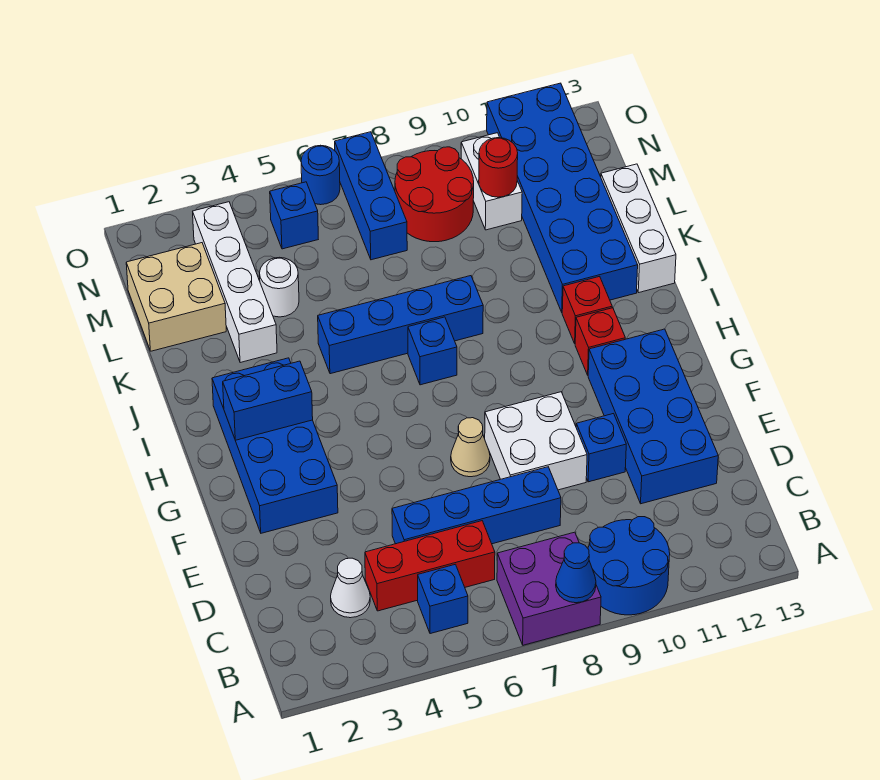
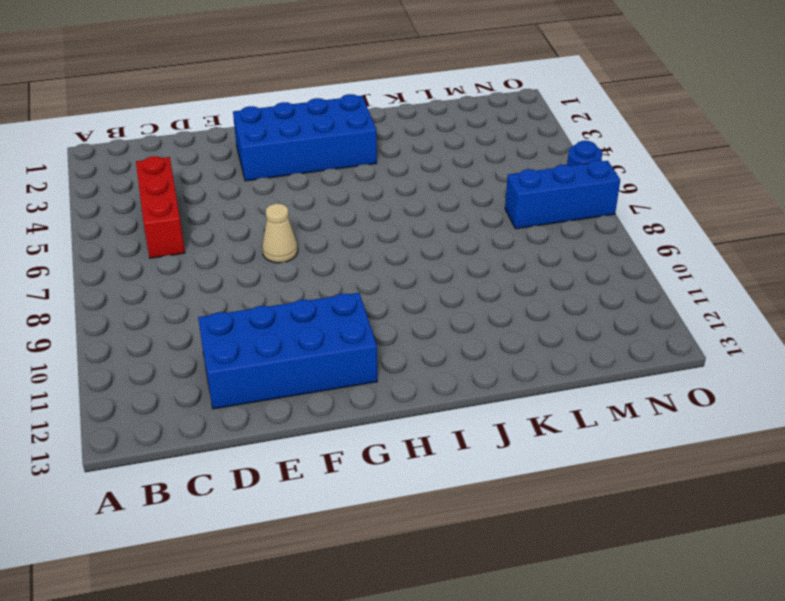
none -> purple 2x2 brick [497,532,601,645]
none -> blue 2x2 round brick [588,517,670,615]
none -> blue 1x1 brick [418,564,468,634]

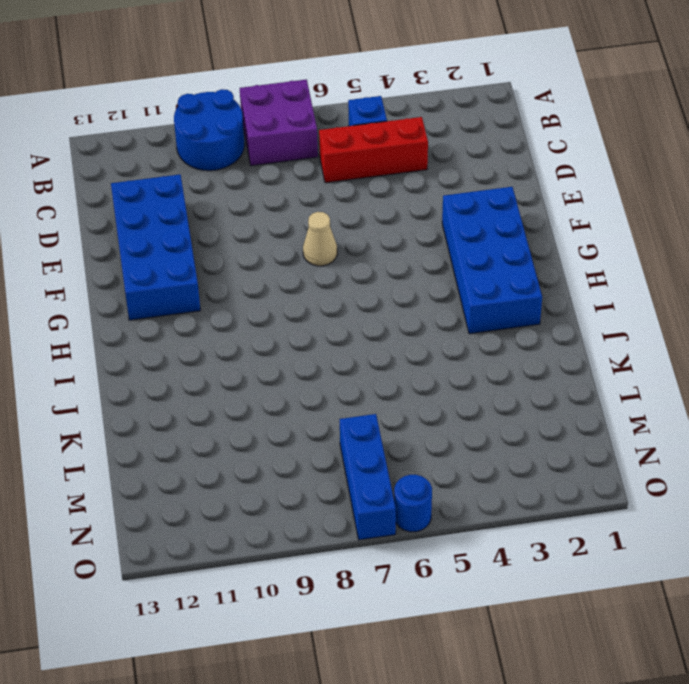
none -> white 1x1 cone [331,558,370,618]
none -> blue 1x4 brick [392,467,561,544]
none -> white 2x2 brick [485,392,587,490]

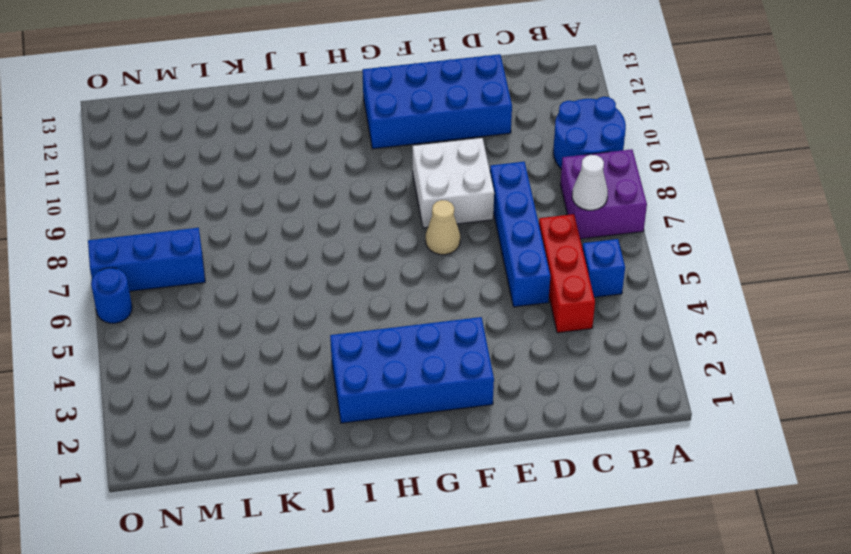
white 1x1 cone [572,155,608,210] -> white 1x1 cone moved to [331,558,370,618]
none -> blue 1x1 brick [576,414,626,482]
none -> red 1x1 brick [575,308,625,375]
none -> blue 1x1 brick [408,317,457,385]

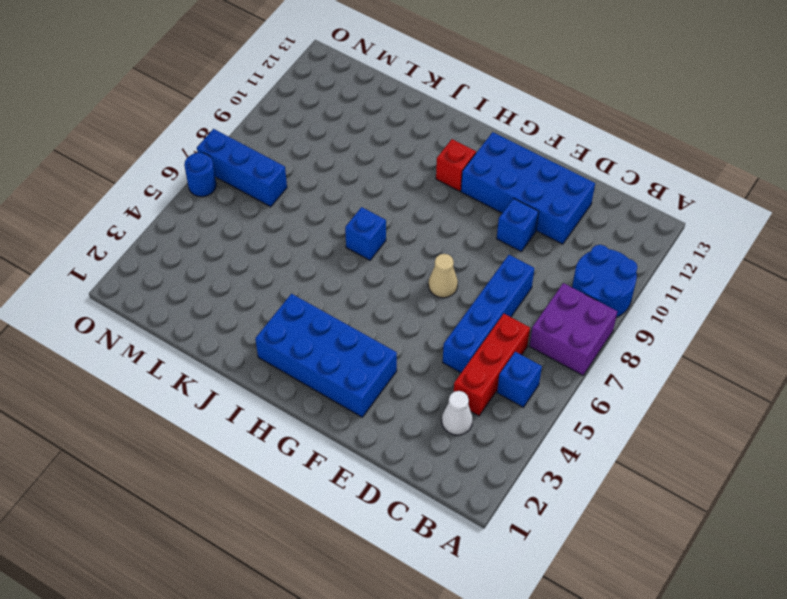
none -> white 2x2 brick [485,392,587,490]
none -> red 1x1 brick [562,276,612,343]
none -> blue 1x4 brick [318,276,483,374]

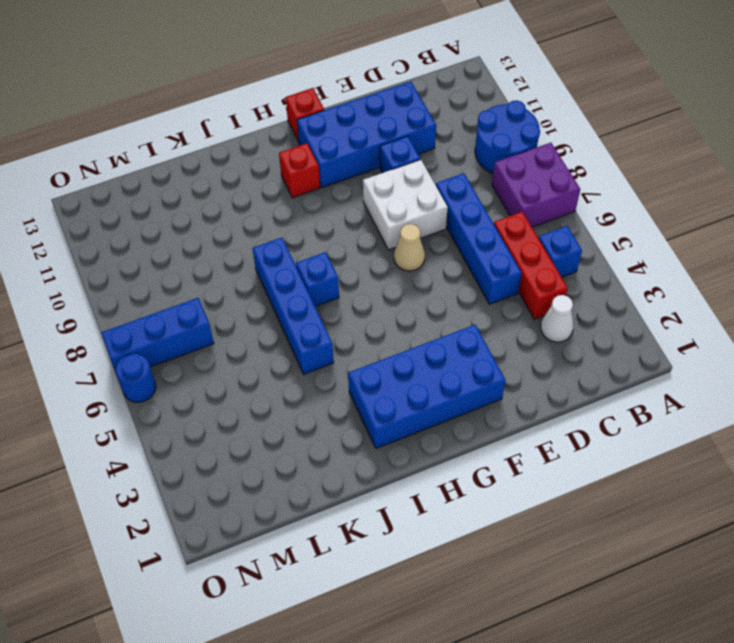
red 1x1 brick [286,88,324,141] -> red 1x1 brick moved to [562,276,612,343]
none -> blue 2x6 brick [487,83,638,312]
none -> white 1x3 brick [601,164,676,293]
none -> white 1x4 brick [193,202,277,363]

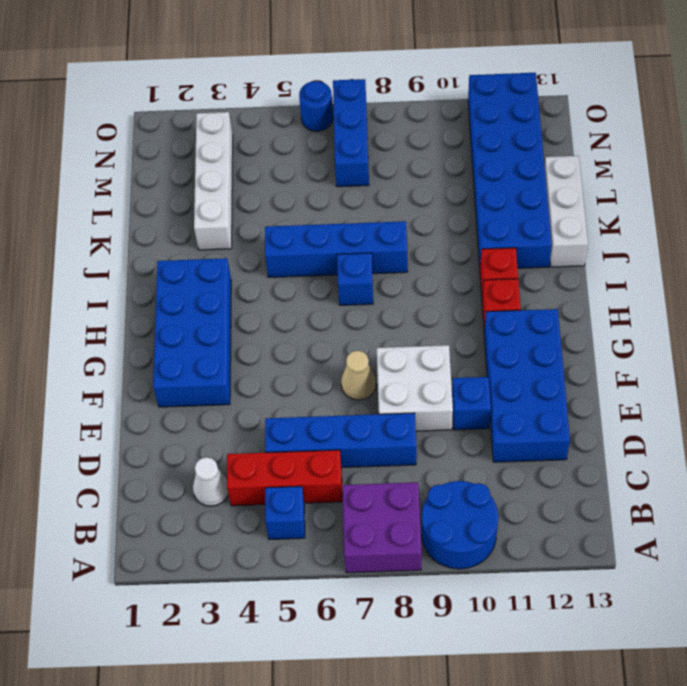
none -> tan 2x2 brick [126,243,226,351]
none -> white 1x1 round brick [260,257,299,317]
none -> red 2x2 round brick [395,147,474,242]

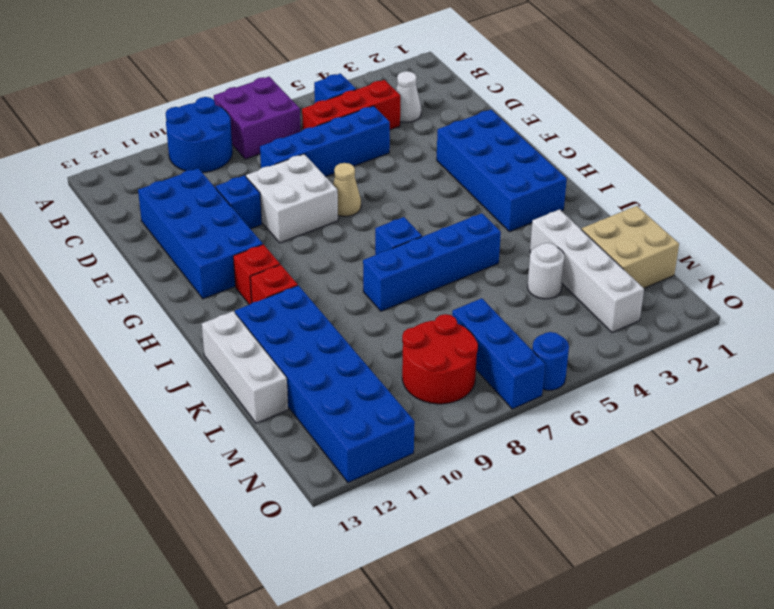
none -> white 1x2 brick [461,133,522,230]
none -> blue 1x1 brick [270,182,318,249]
none -> blue 1x1 cone [556,543,596,603]

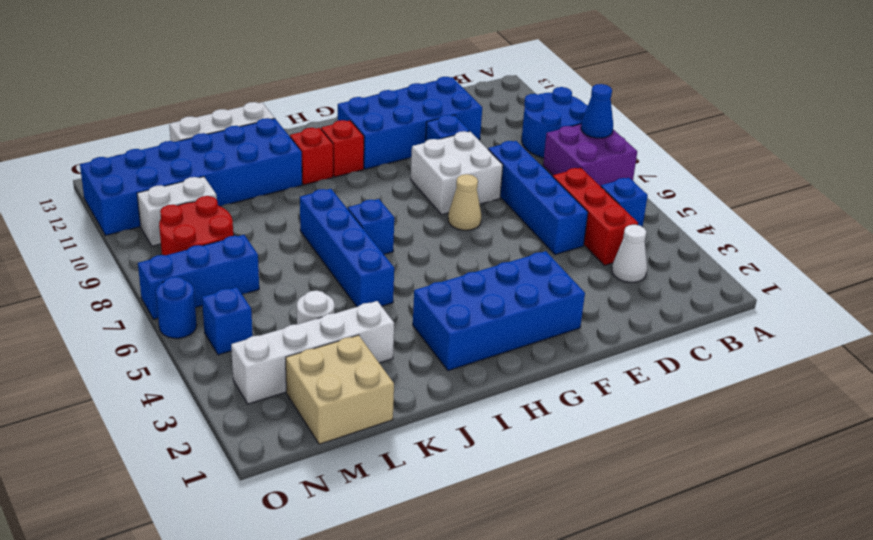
none -> blue 1x2 brick [223,361,313,440]
none -> red 1x1 round brick [479,138,518,197]

